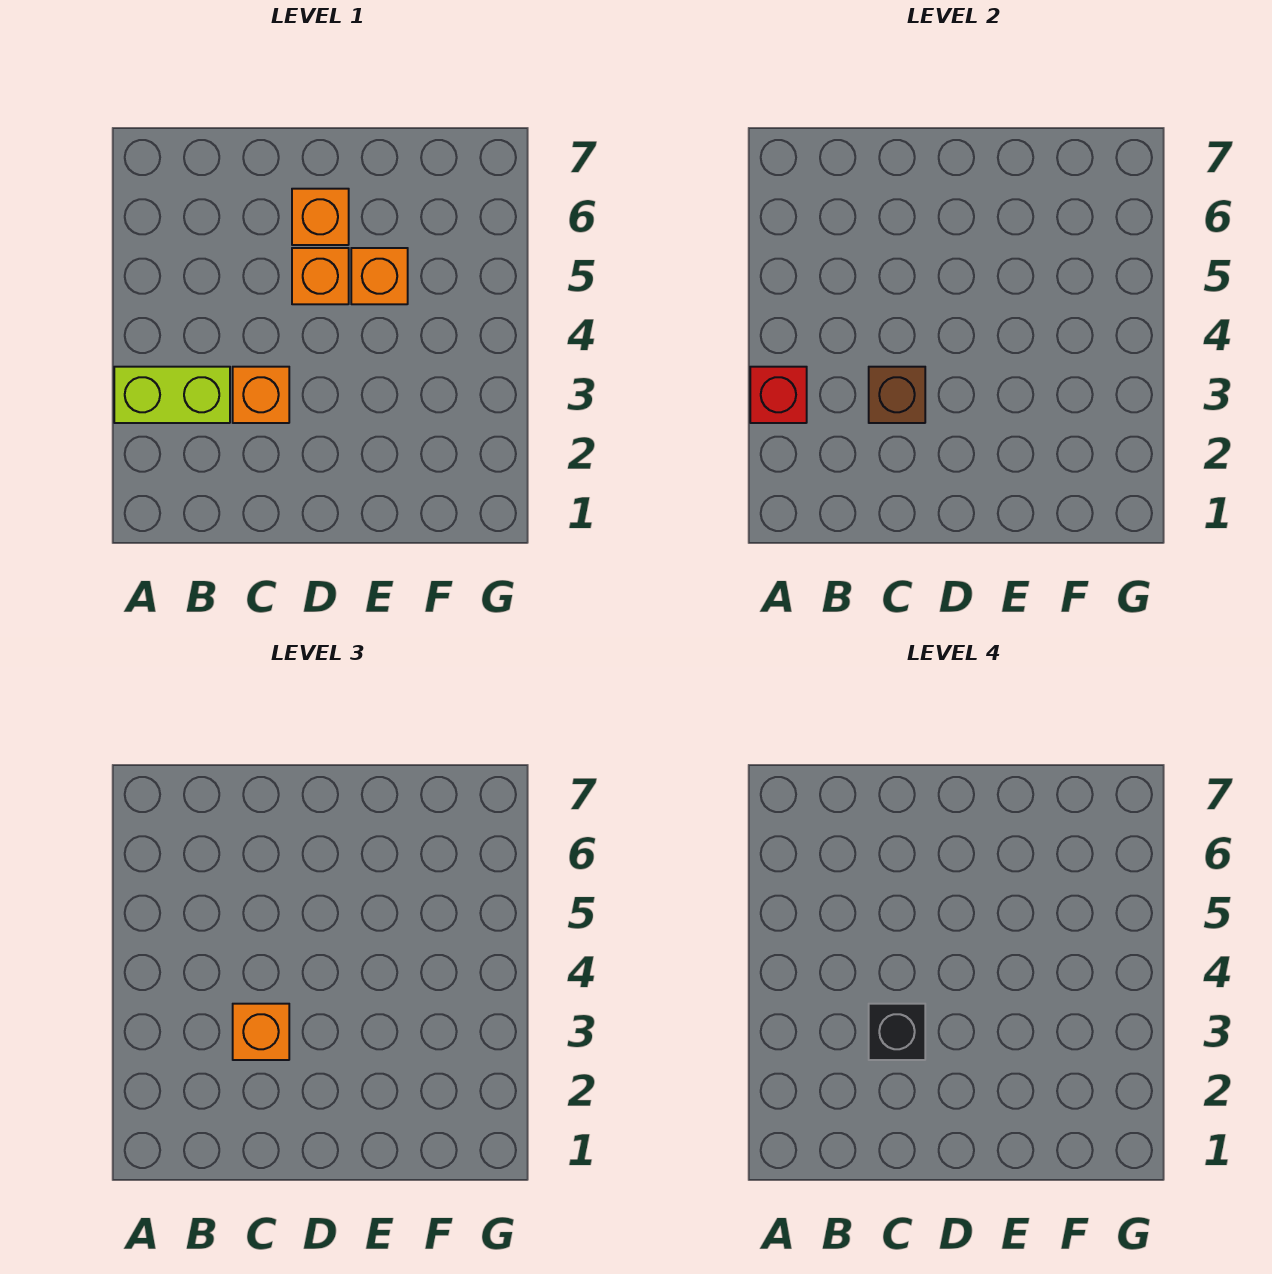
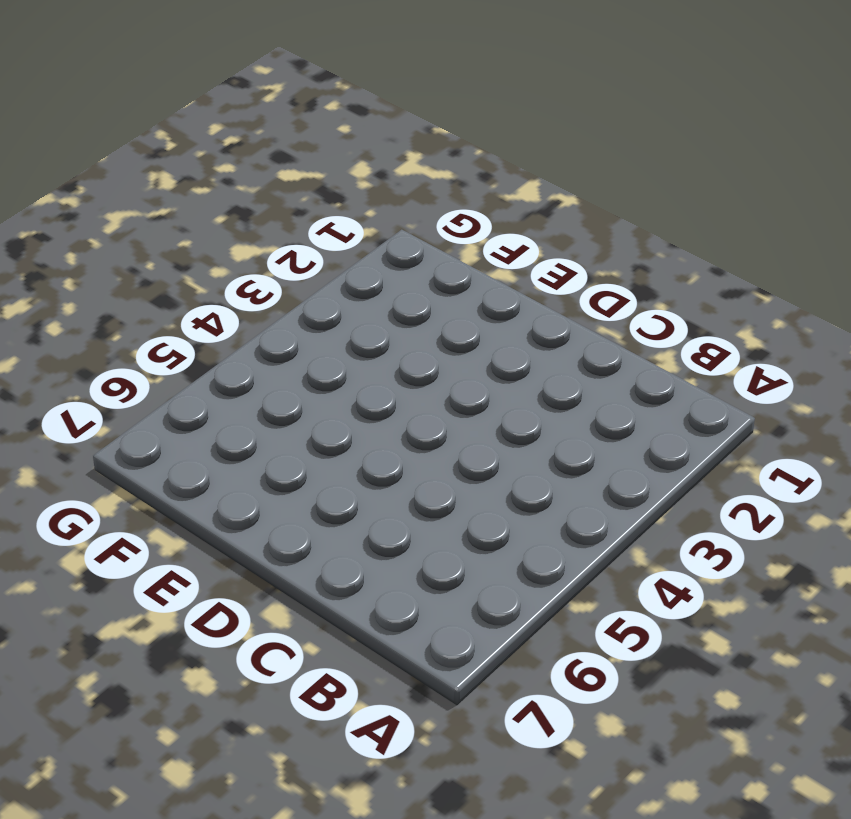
none -> lime 1x2 brick [114,367,230,423]
none -> orange 1x1 brick [233,367,289,423]

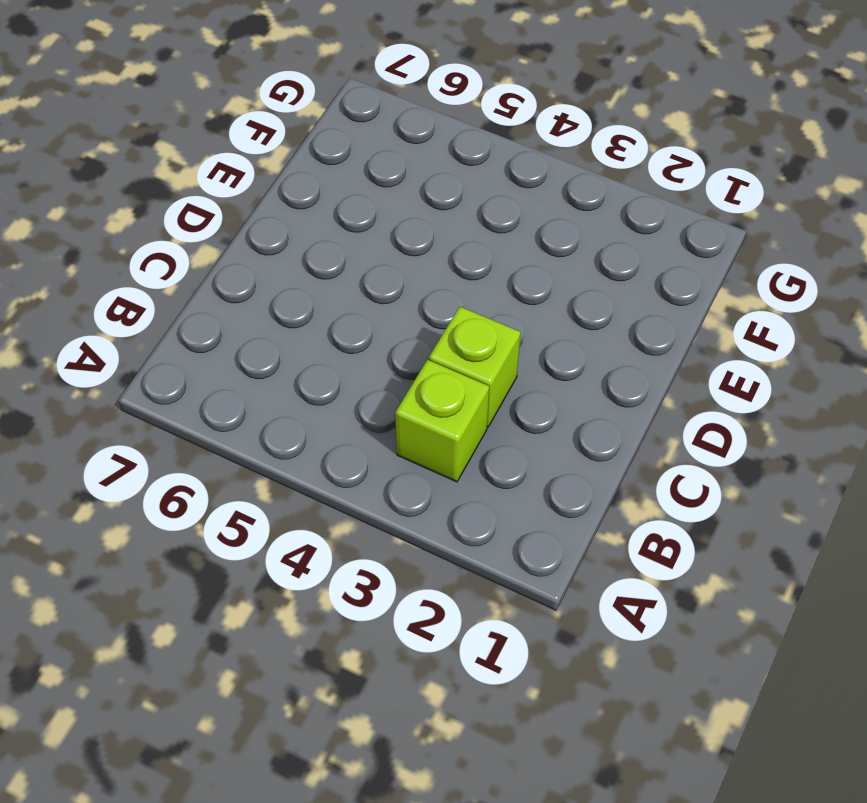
lime 1x1 brick [395,360,489,482] -> lime 1x2 brick [114,367,230,423]
lime 1x1 brick [429,307,521,427] -> orange 1x1 brick [233,367,289,423]
none -> orange 1x1 brick [292,248,349,304]
none -> orange 1x1 brick [292,189,349,245]

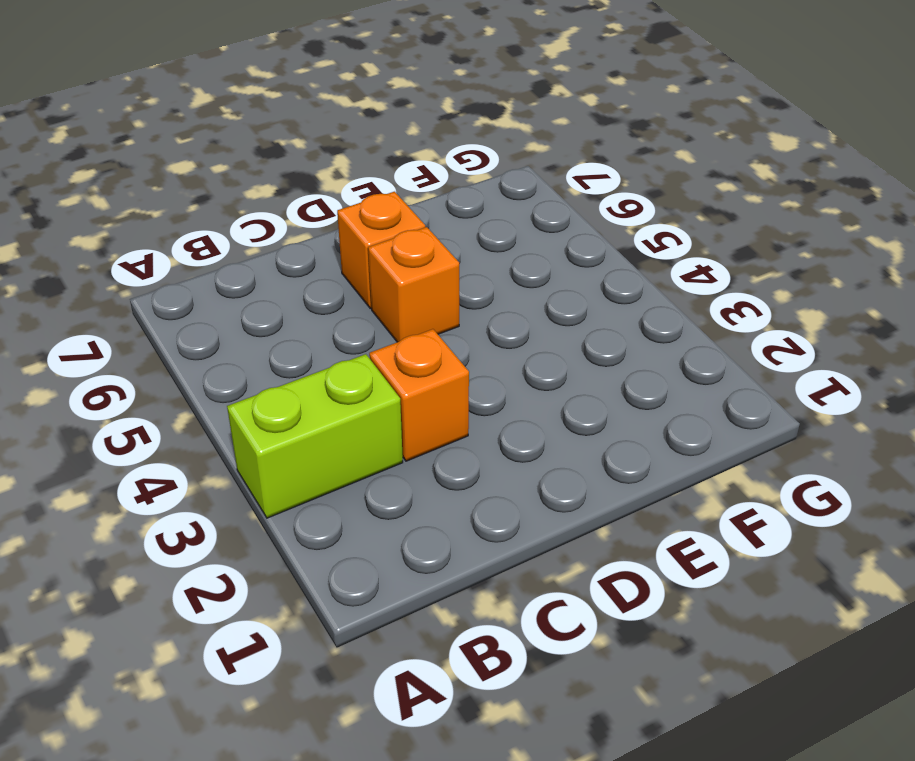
none -> orange 1x1 brick [351,248,408,304]
none -> red 1x1 brick [750,367,807,423]

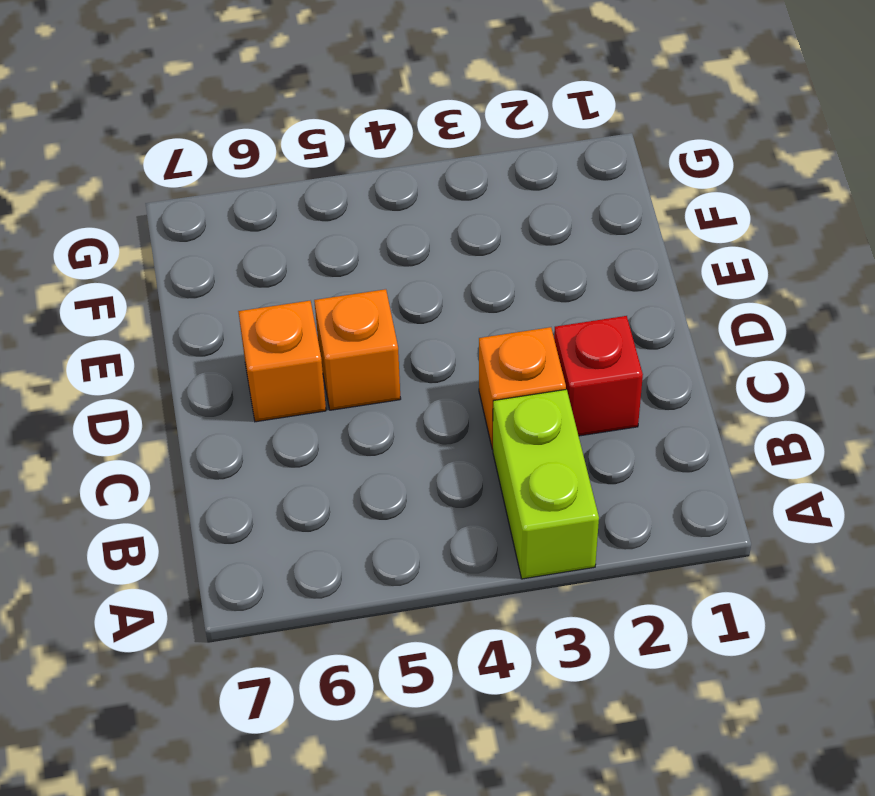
red 1x1 brick [554,316,643,436] -> red 1x1 brick moved to [750,367,807,423]
none -> orange 1x1 brick [351,248,408,304]
none -> brown 1x1 brick [869,367,925,423]

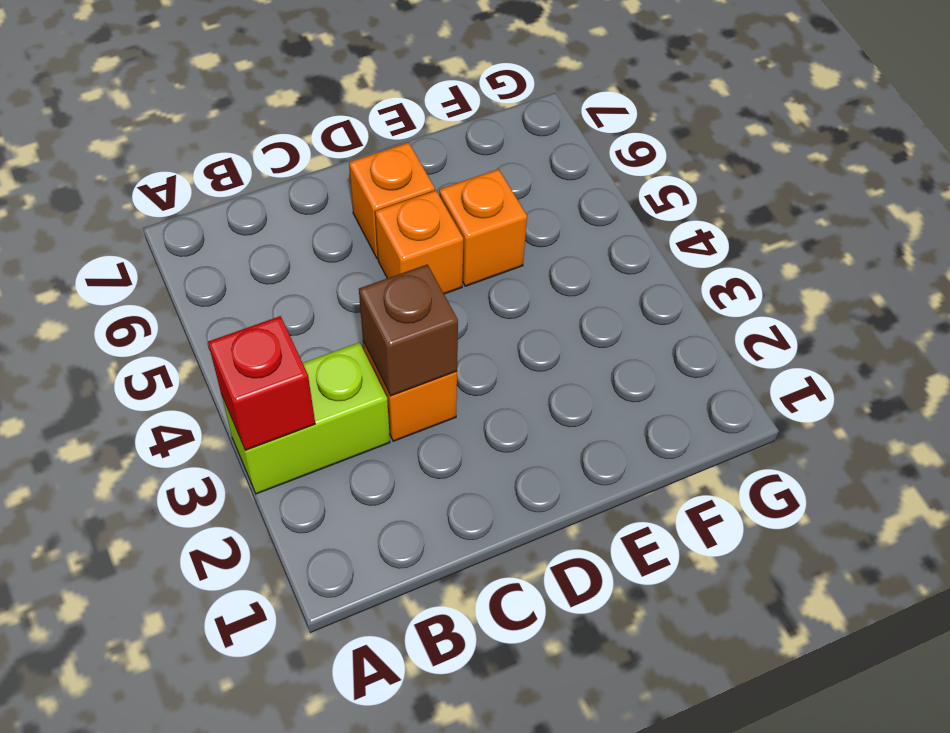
none -> orange 1x1 brick [233,1004,289,1060]
none -> black 1x1 brick [869,1004,925,1060]

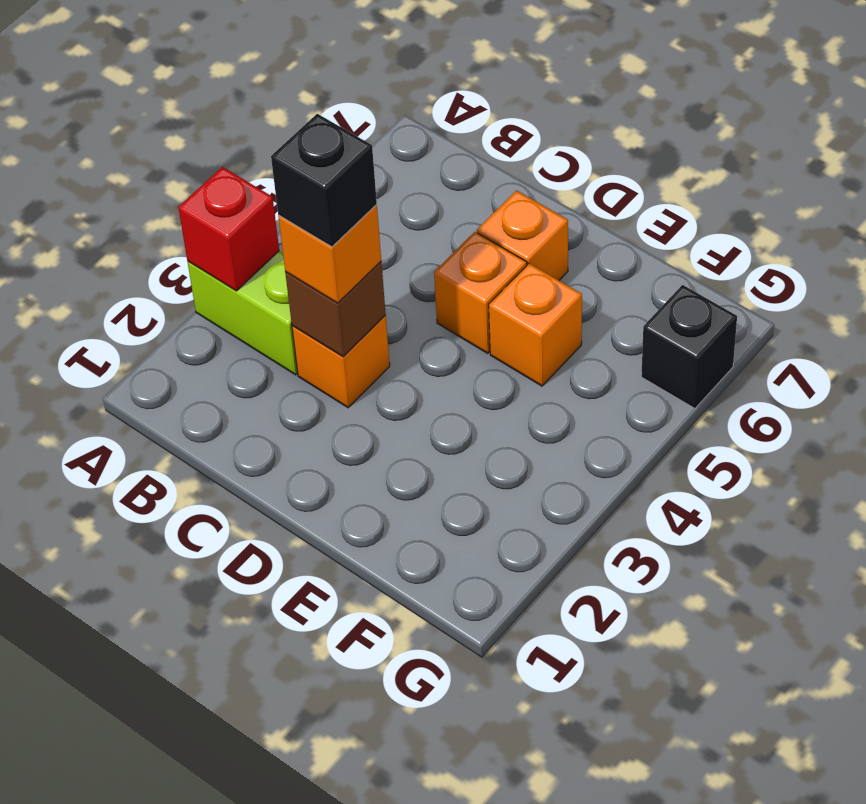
black 1x1 brick [641,285,737,409] -> none

